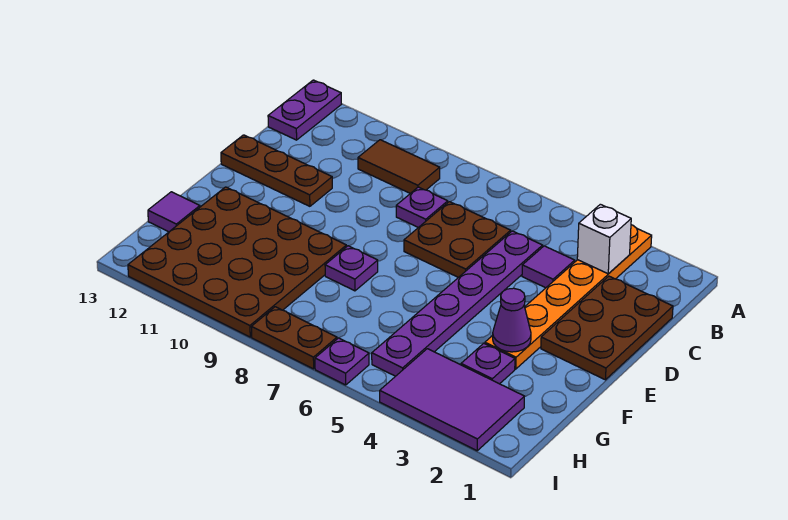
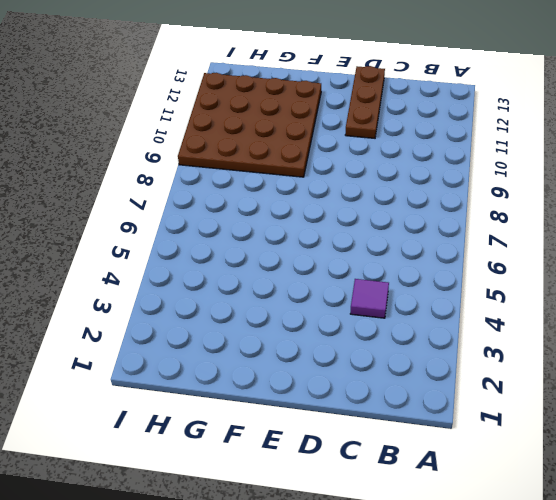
none -> orange 1x6 plate [485,225,652,369]
none -> purple 1x2 plate [268,80,341,140]
none -> brown 1x2 tile [358,140,440,193]

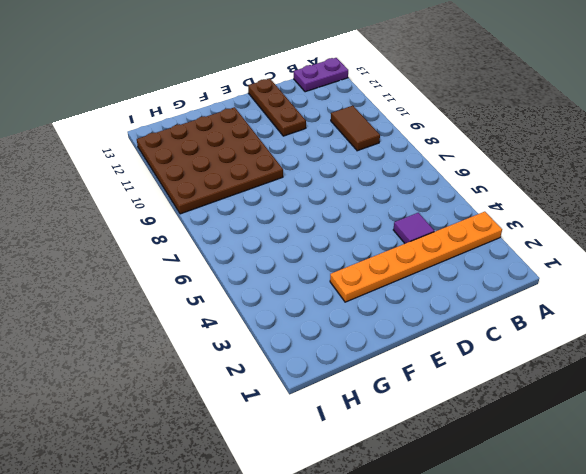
none -> brown 2x3 plate [541,276,673,380]
none -> purple 1x6 plate [372,231,543,376]
none -> brown 2x2 plate [404,202,511,278]

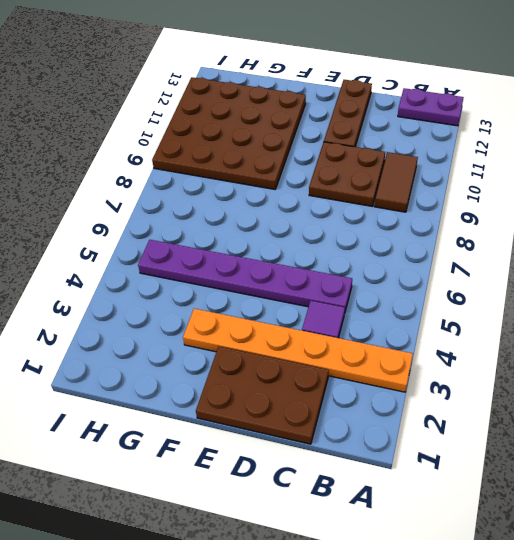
brown 2x2 plate [309,142,385,206] -> brown 2x2 plate moved to [404,202,511,278]
none -> purple 1x1 plate [396,187,448,228]
none -> purple 1x1 plate [325,246,378,291]
none -> purple 1x1 plate [461,343,515,384]

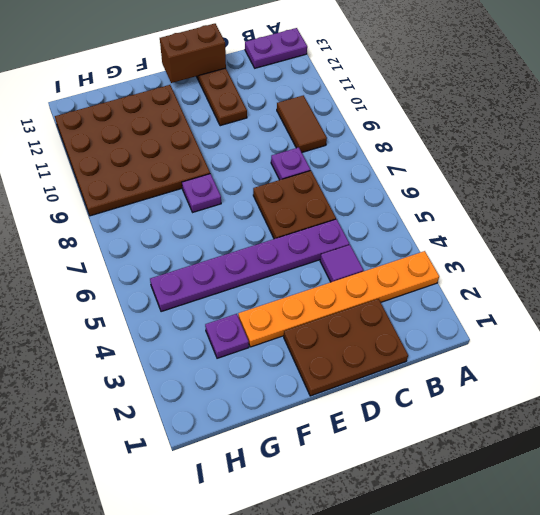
brown 1x2 brick [160,24,226,83] -> none
none -> purple 1x1 tile [148,192,200,232]
none -> purple 2x3 tile [380,349,525,451]
none -> purple 1x1 plate [315,338,369,385]

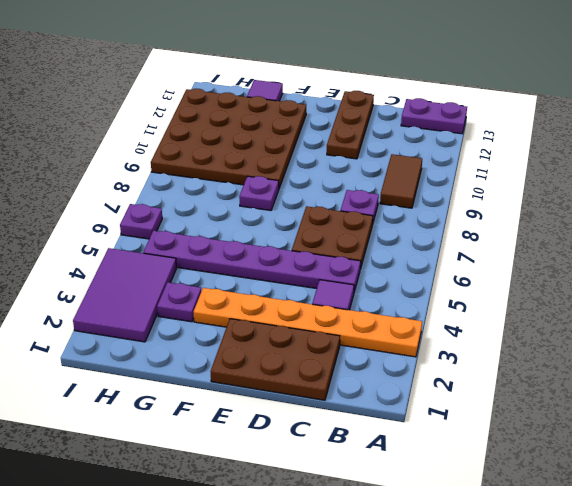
none -> brown 1x2 plate [252,307,337,369]
none -> white 1x1 brick [577,204,631,274]
none -> purple 1x1 cone [493,288,531,352]

